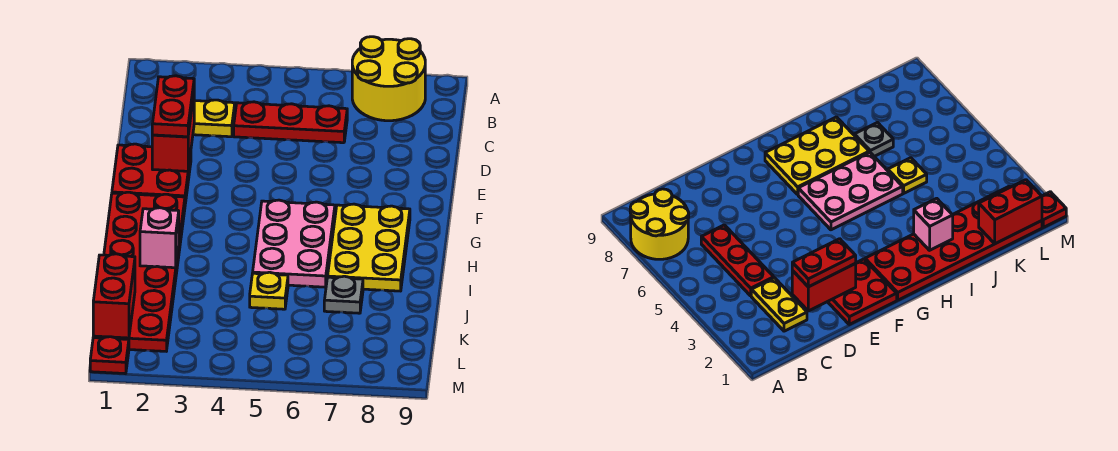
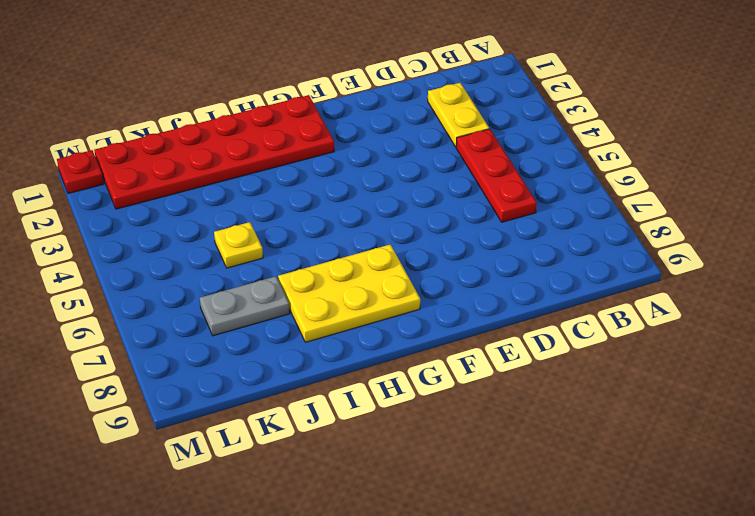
grey 1x2 plate [200,276,290,336] -> grey 1x1 plate [324,276,363,313]
none -> yellow 2x2 round brick [352,37,425,121]
none -> red 2x2 plate [112,144,191,204]
none -> pink 2x3 plate [253,200,335,287]

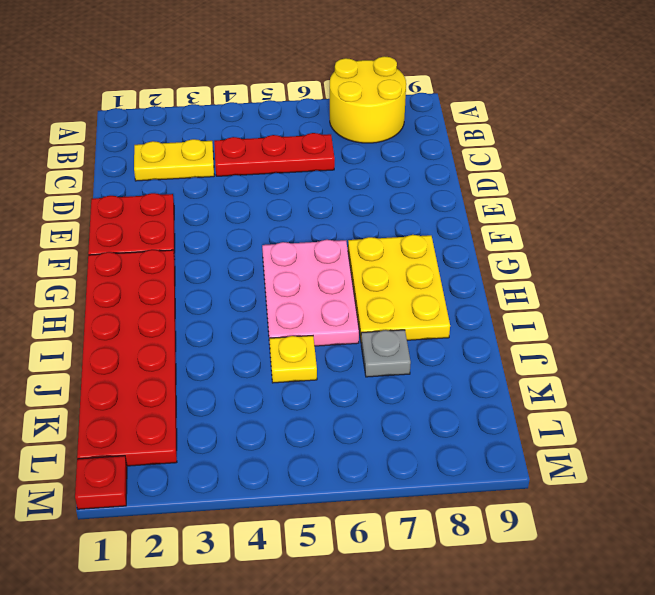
none -> red 1x2 brick [152,95,194,171]
none -> pink 1x1 brick [140,208,179,268]
none -> red 1x2 brick [93,254,135,338]

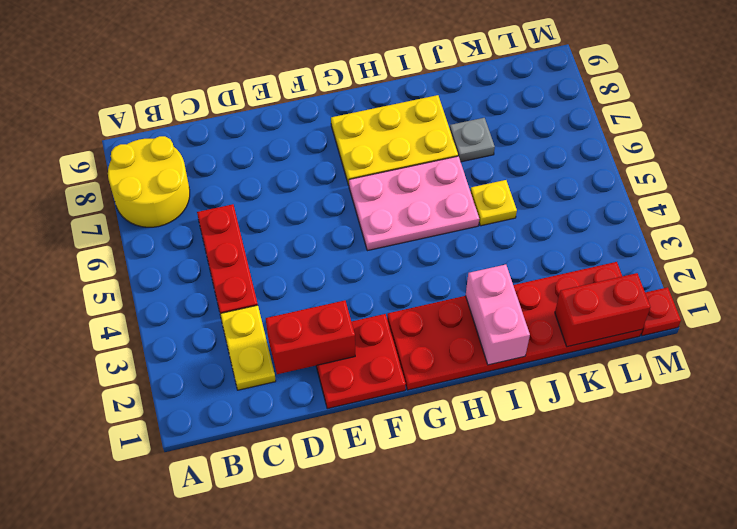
pink 1x2 brick [466,265,530,365] -> pink 1x1 brick [140,208,179,268]
none -> red 1x2 plate [152,76,194,137]

